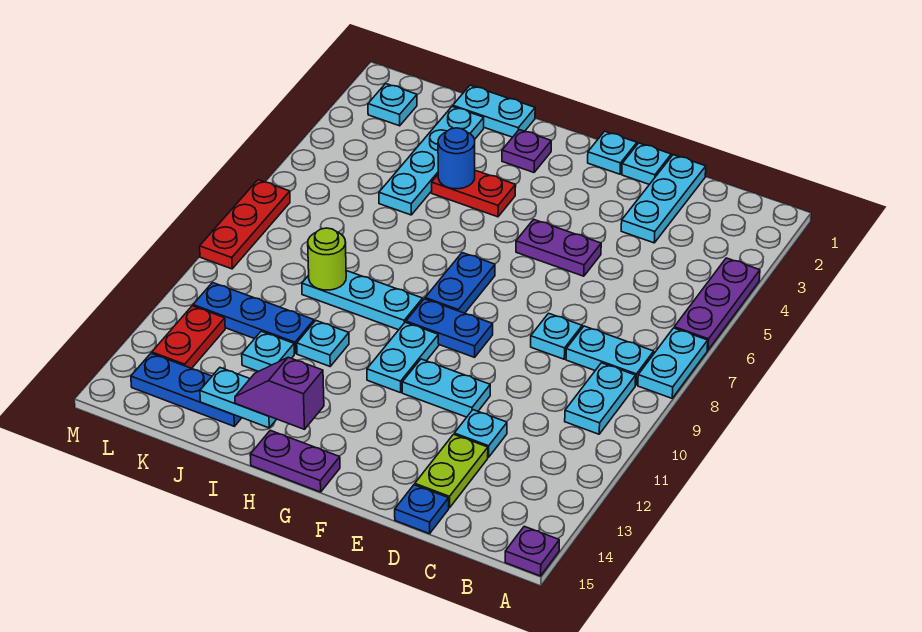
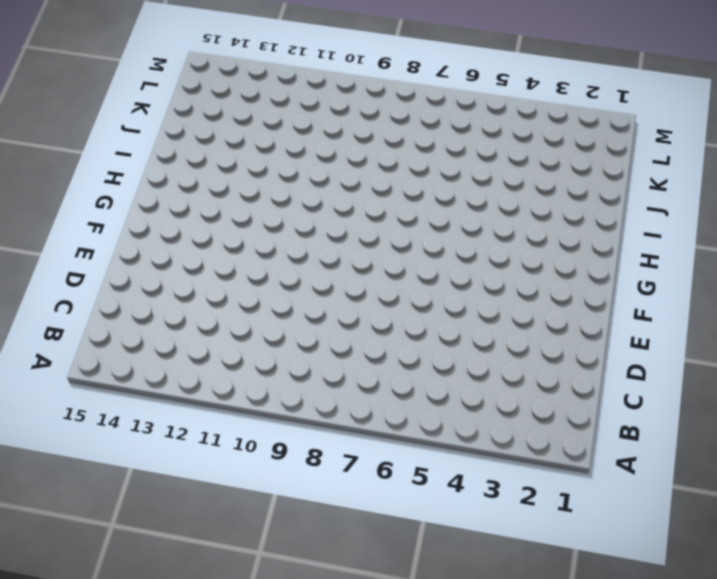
none -> purple 1x3 plate [674,258,760,350]
none -> cyan 1x2 plate [638,328,708,398]
none -> purple 1x1 plate [505,526,559,576]
none -> cyan 1x2 plate [566,326,654,385]

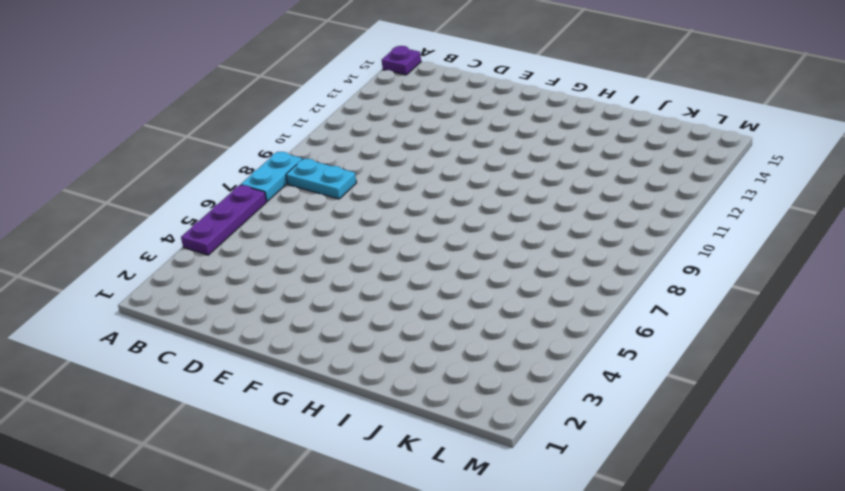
none -> cyan 1x2 plate [565,363,636,434]
none -> cyan 1x3 plate [621,155,706,243]
none -> cyan 1x1 plate [531,313,582,359]
none -> cyan 1x1 plate [454,410,507,457]

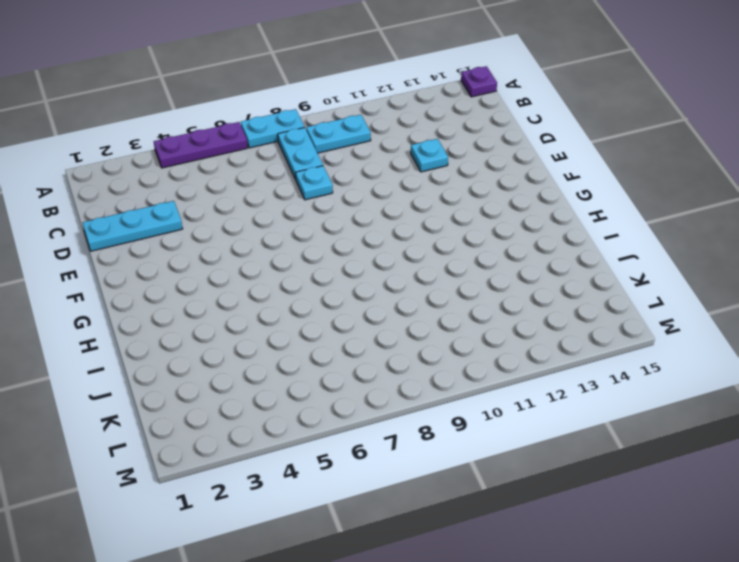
none -> lime 1x2 plate [415,434,488,508]
none -> blue 1x1 plate [395,485,449,534]
none -> cyan 1x1 plate [622,143,671,184]
none -> purple 1x2 plate [516,219,601,276]

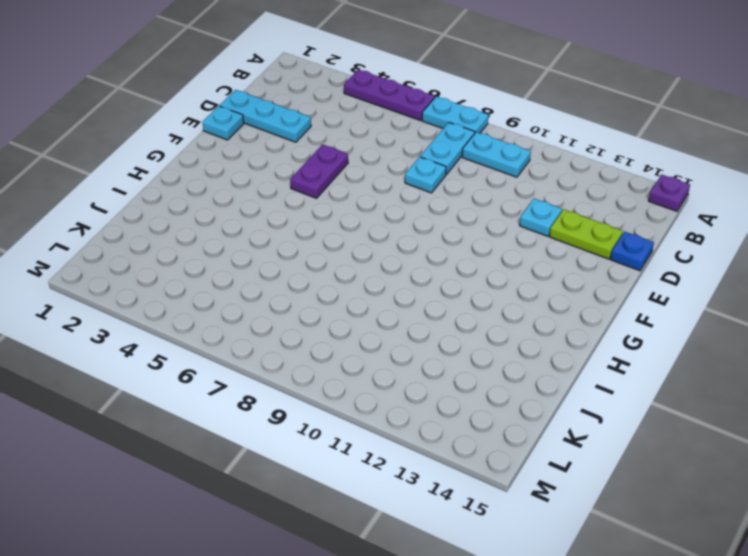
none -> cyan 1x2 plate [402,359,490,417]
none -> cyan 1x1 plate [588,131,637,174]
none -> blue 1x2 plate [406,299,493,357]
none -> blue 1x2 plate [425,253,495,313]

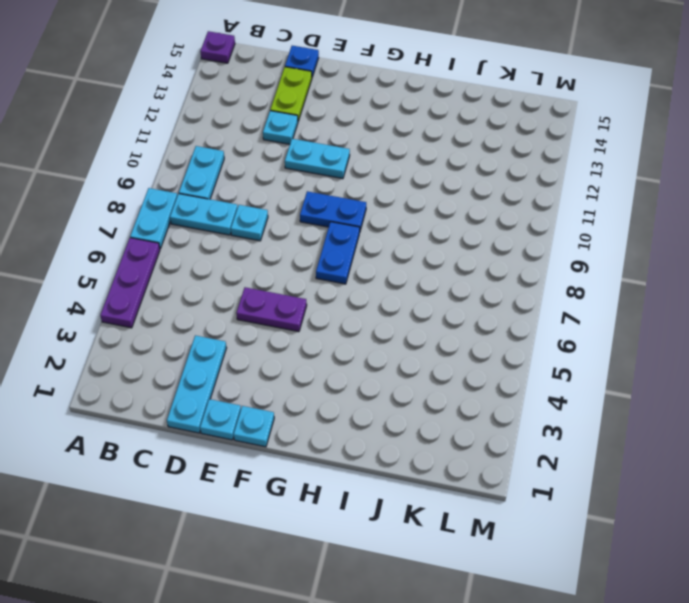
none -> cyan 1x2 plate [367,322,439,393]
none -> purple 1x2 plate [250,430,340,492]
none -> purple 1x1 plate [502,130,551,172]
none -> red 1x2 plate [432,170,516,217]

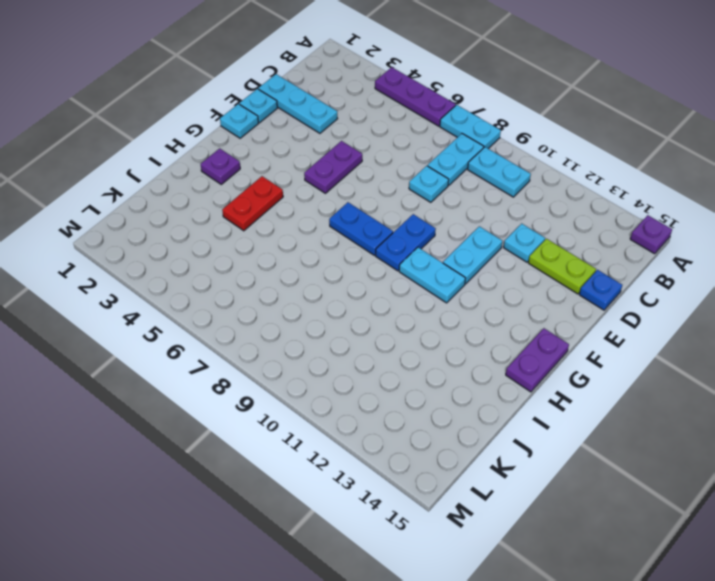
none -> cyan 1x3 plate [302,271,423,330]
none -> cyan 1x2 plate [453,85,535,137]
none -> cyan 1x1 plate [297,321,349,366]
none -> cyan 1x4 plate [379,106,484,215]

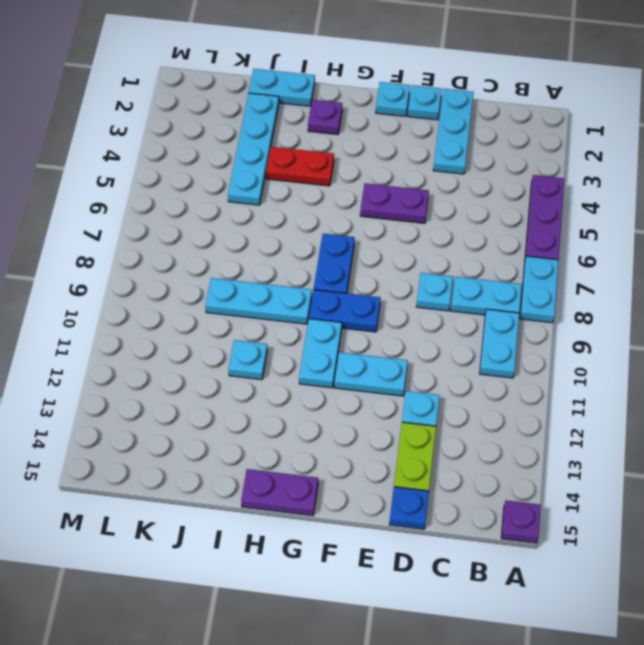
none -> blue 1x3 plate [193,283,314,353]
none -> cyan 1x1 plate [242,331,294,371]
none -> blue 1x3 plate [131,353,241,426]
none -> cyan 1x1 plate [368,84,417,126]

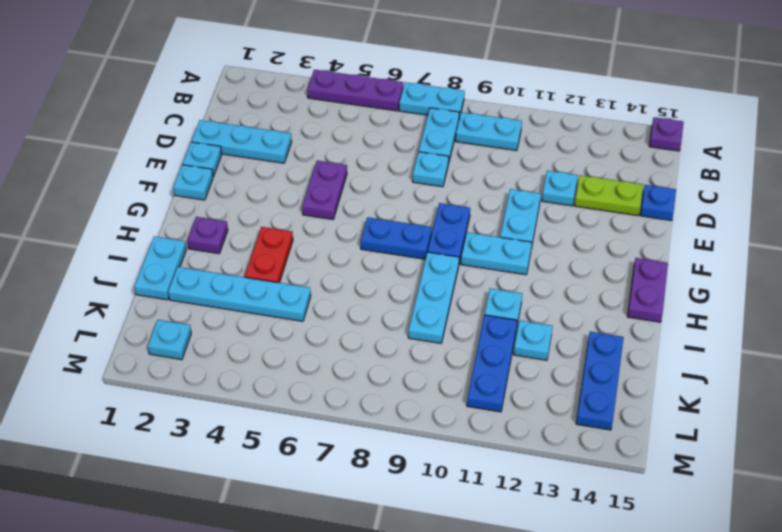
none -> red 1x2 plate [152,306,225,368]
none -> red 1x3 plate [200,180,290,269]
none -> blue 1x1 round brick [438,128,475,189]
none -> cyan 1x2 plate [200,368,276,428]

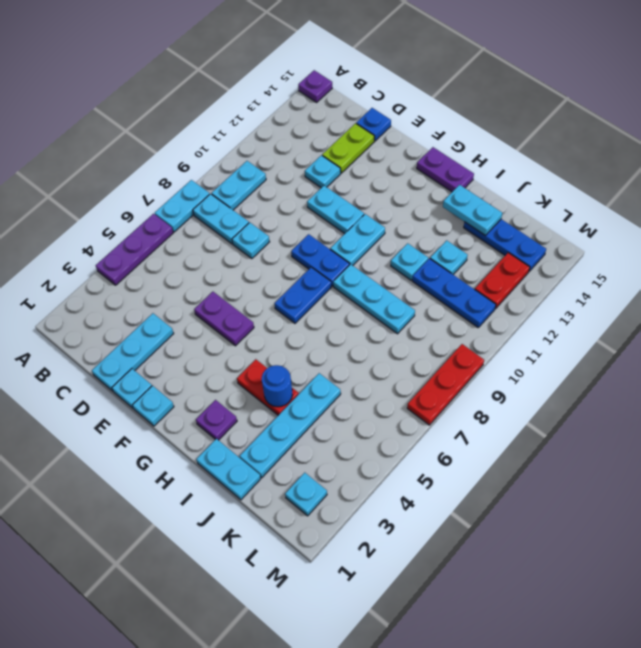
none -> lime 1x1 round brick [308,228,346,290]
none -> purple 1x2 slope [235,357,324,429]

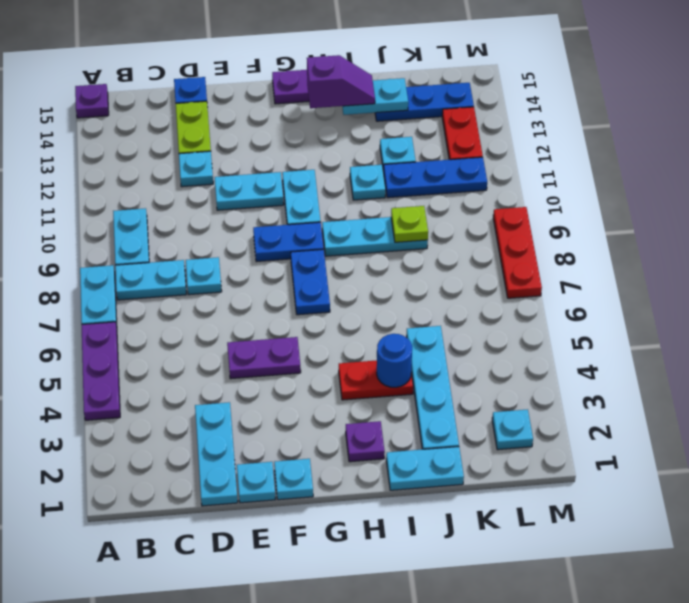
lime 1x1 plate [391,206,428,242] -> lime 1x1 round brick [308,228,346,290]

